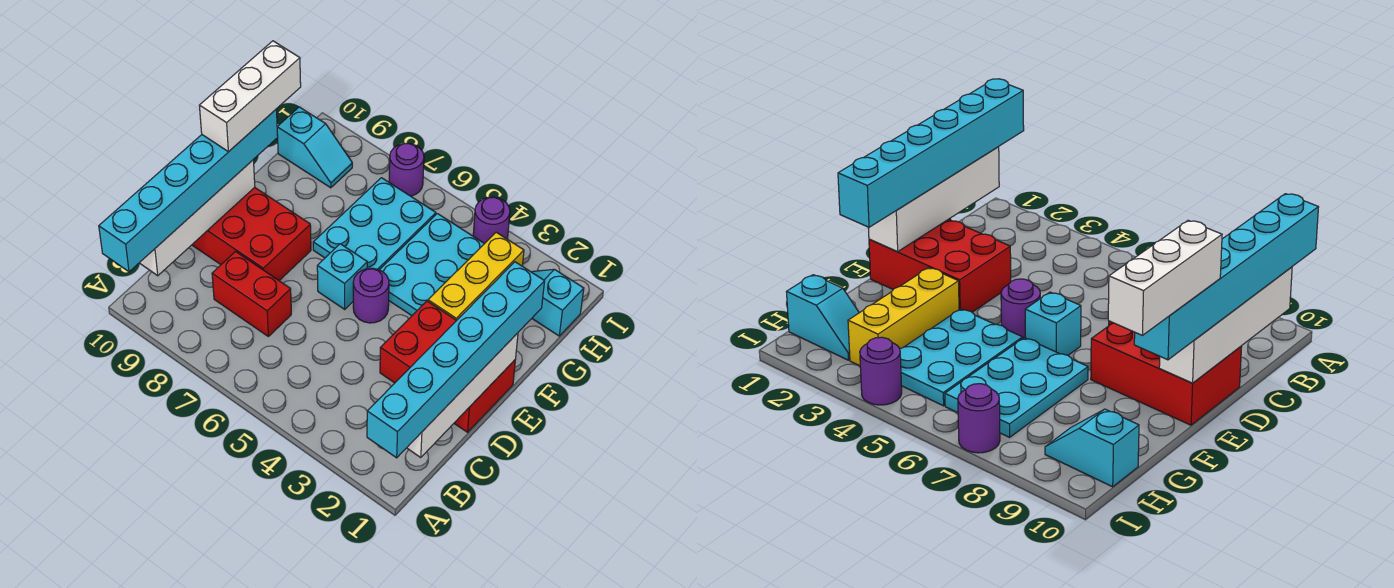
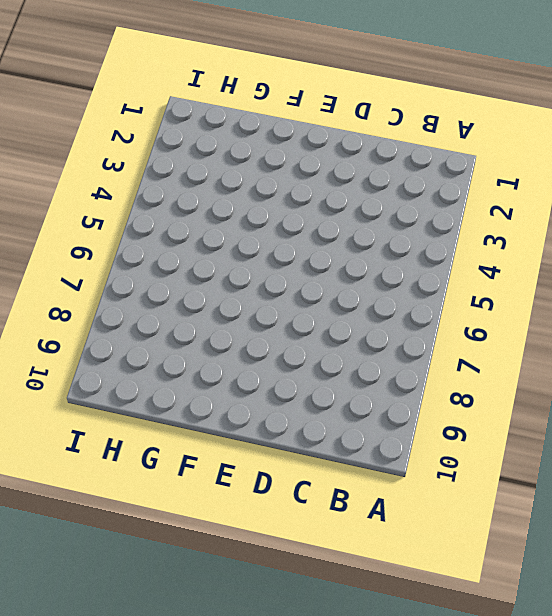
none -> red 1x2 brick [212,252,291,336]
none -> red 2x3 brick [380,301,515,432]
none -> red 2x3 brick [192,188,311,281]

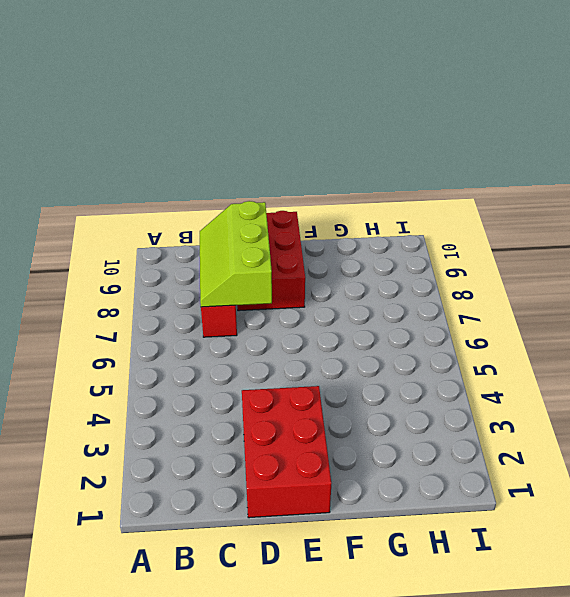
lime 2x3 slope [200,201,272,307] -> none
none -> purple 1x1 round brick [353,268,389,323]
none -> cyan 1x1 brick [317,244,367,309]
none -> yellow 1x3 brick [428,232,524,320]

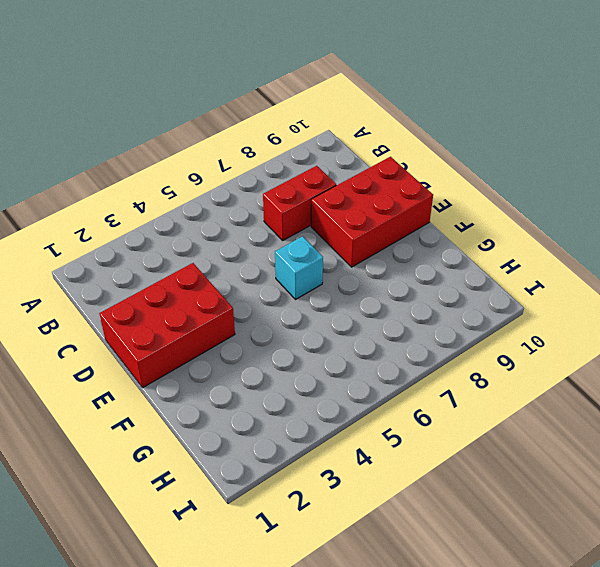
none -> purple 1x1 round brick [353,268,389,323]
none -> yellow 1x3 brick [428,232,524,320]
none -> cyan 2x3 plate [380,214,484,316]

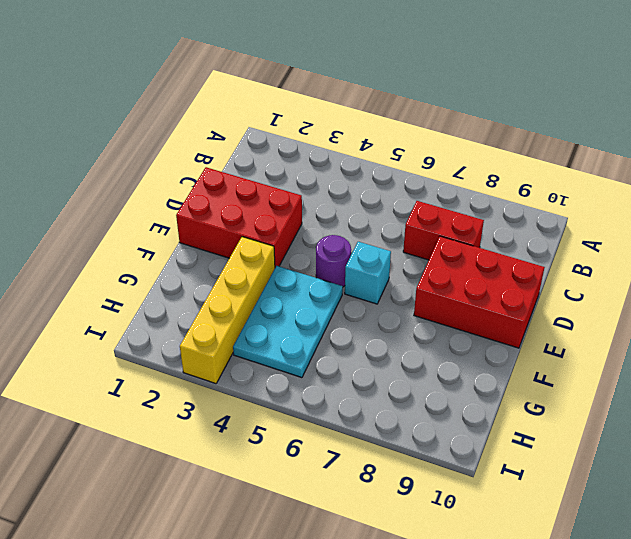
yellow 1x4 brick [180,237,275,384] -> yellow 1x3 brick [428,232,524,320]
none -> cyan 2x3 plate [313,178,436,270]
none -> cyan 1x2 slope [532,269,584,336]
none -> cyan 1x2 slope [277,107,352,188]

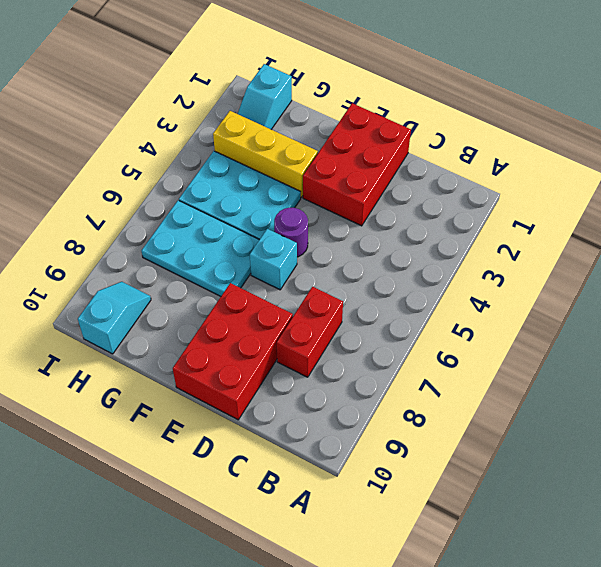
none -> purple 1x1 round brick [473,197,510,244]
none -> purple 1x1 round brick [389,143,424,196]
none -> white 1x4 brick [407,333,518,458]

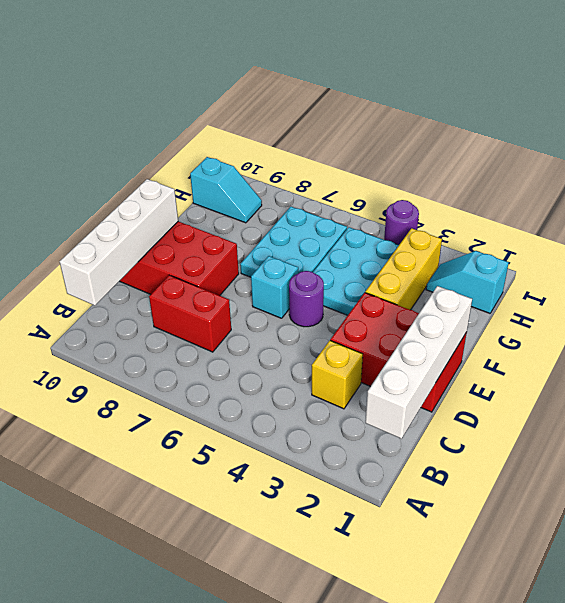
yellow 1x1 brick [312,341,363,409] -> none
none -> purple 1x1 round brick [389,143,424,196]
none -> cyan 1x6 brick [367,262,545,458]
none -> cyan 1x6 brick [99,109,278,272]

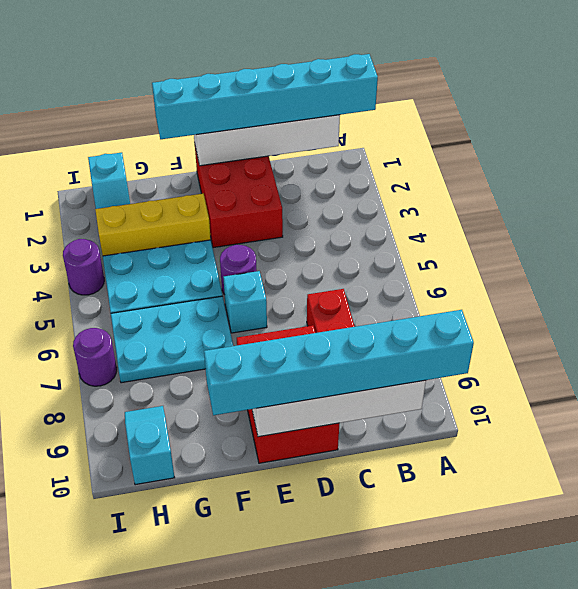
none -> white 1x3 brick [199,41,301,152]

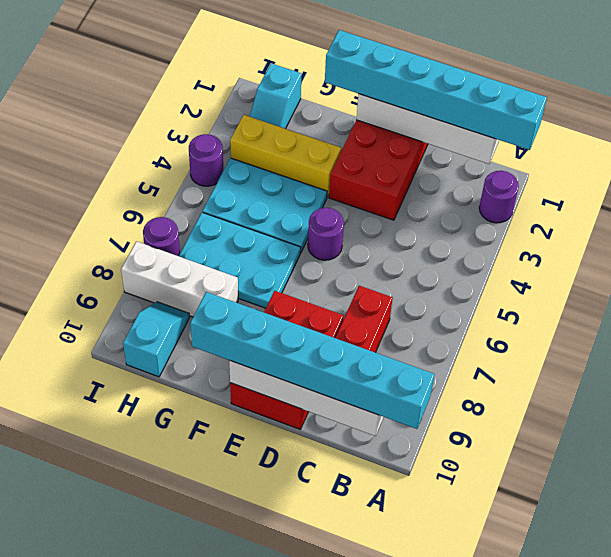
purple 1x1 round brick [479,171,519,223] -> none
white 1x3 brick [121,241,238,317] -> white 1x3 brick moved to [199,41,301,152]
none -> cyan 1x1 brick [317,244,367,309]

